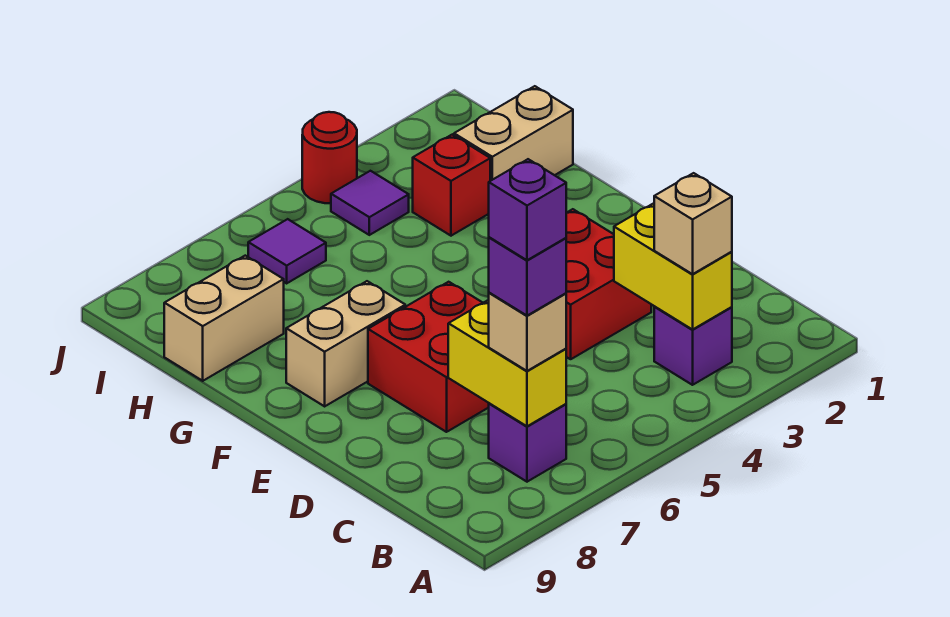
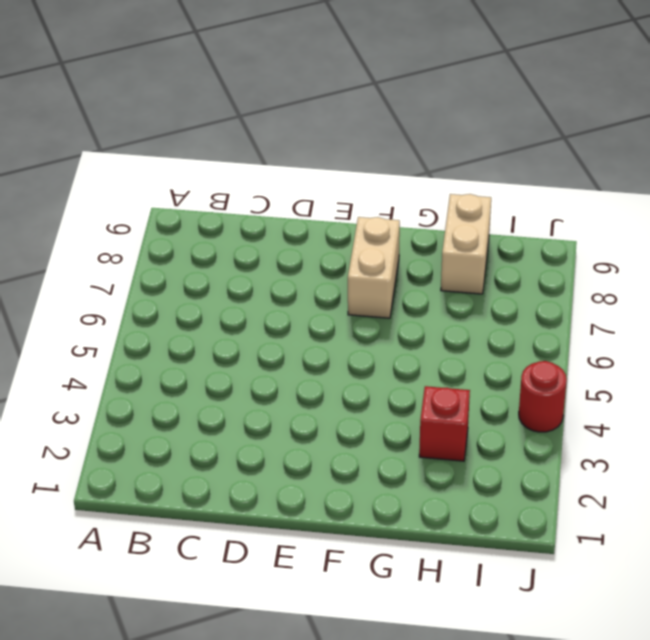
none -> purple 1x1 brick [654,306,732,385]
none -> purple 1x1 brick [489,403,566,482]
none -> red 2x2 brick [566,209,651,359]

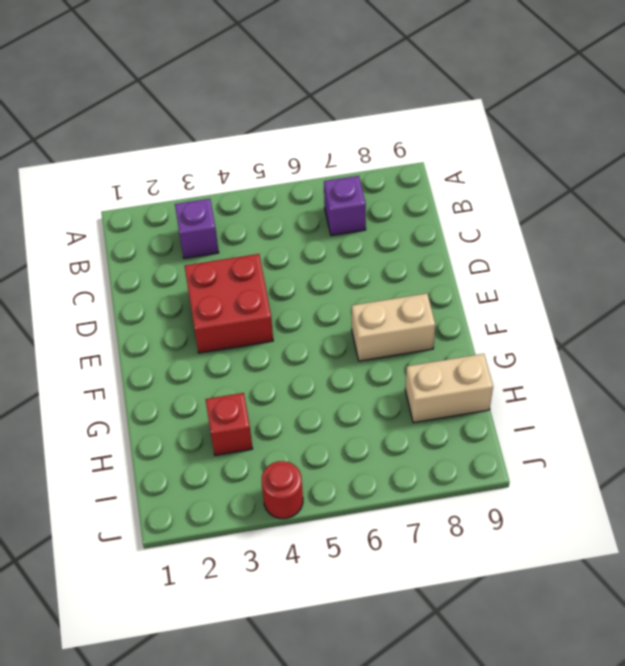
none -> red 2x2 brick [368,282,489,432]
none -> tan 1x2 brick [454,86,573,181]
none -> purple 1x1 tile [331,171,409,235]

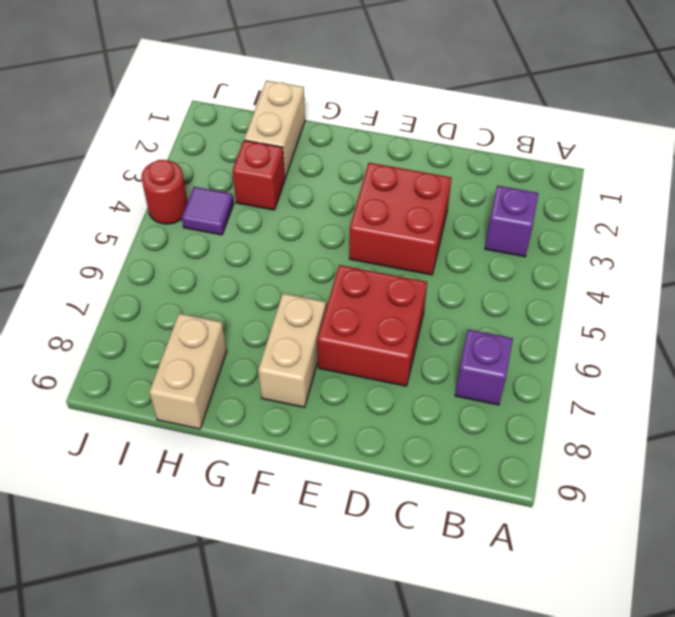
none -> purple 1x1 tile [248,219,326,283]
none -> yellow 1x2 brick [614,204,732,330]
none -> yellow 1x2 brick [448,300,566,426]

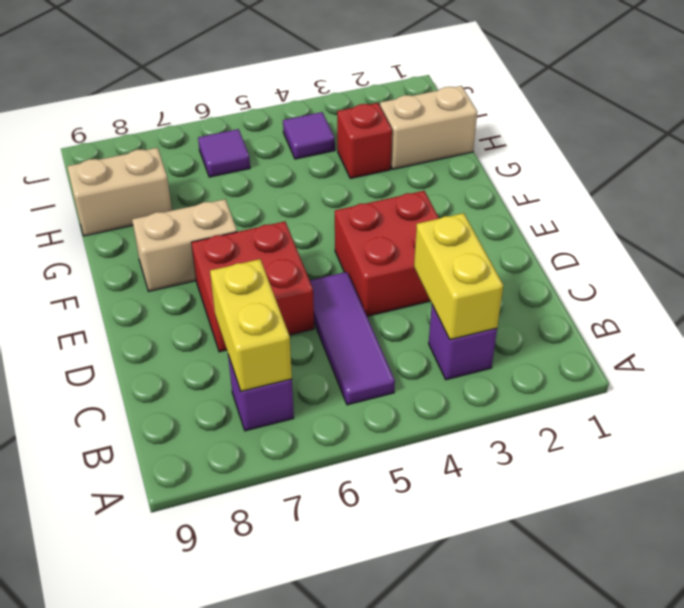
purple 1x3 tile [310,272,395,405] -> none
none -> red 1x1 round brick [302,112,357,203]
none -> tan 1x1 brick [654,173,732,274]
none -> tan 1x1 brick [489,293,566,371]

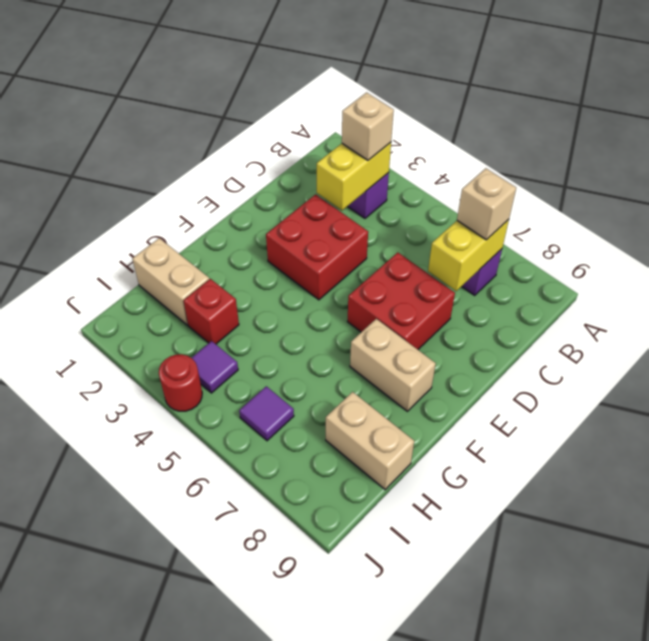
none -> purple 1x1 brick [489,237,566,316]
none -> purple 1x1 brick [489,159,566,260]

